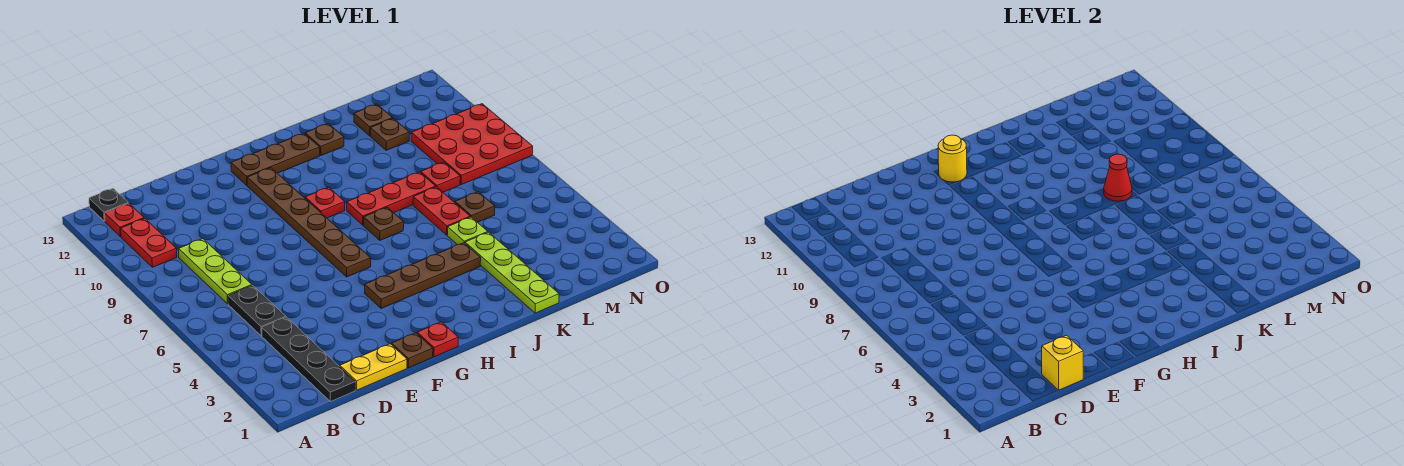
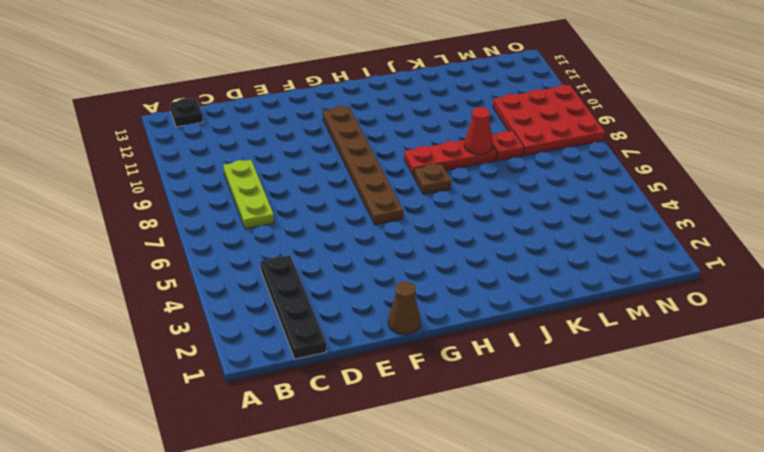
brown 1x1 cone [388,282,421,335] -> brown 1x1 plate [391,333,433,368]
none -> red 1x2 plate [121,218,177,267]
none -> red 1x1 plate [105,203,144,237]
none -> black 1x2 plate [228,285,286,336]

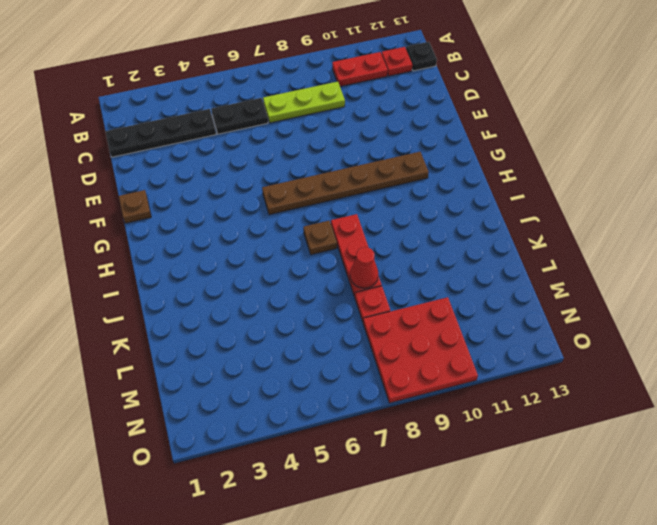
none -> yellow 1x2 plate [339,344,407,390]
none -> red 1x1 plate [417,322,458,357]
none -> brown 1x4 plate [365,243,481,309]

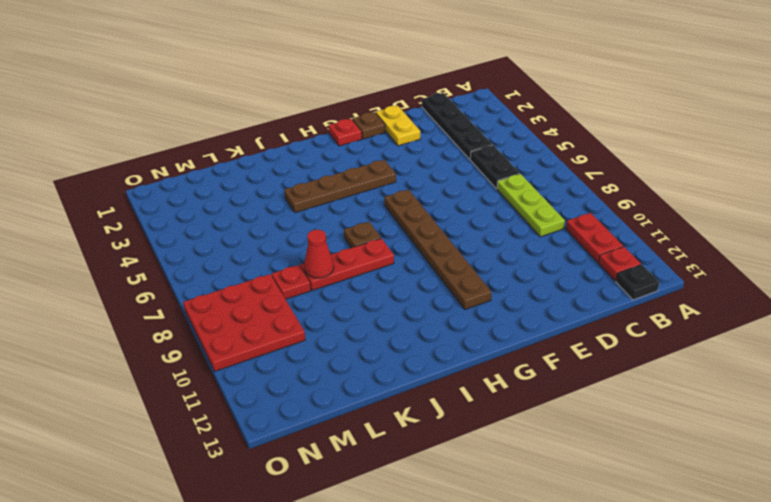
yellow 1x2 plate [376,106,420,146] -> yellow 1x2 plate turned to [339,344,407,390]
none -> brown 1x3 plate [231,133,320,185]
none -> red 1x1 plate [305,187,345,218]
none -> brown 1x1 plate [305,124,344,155]

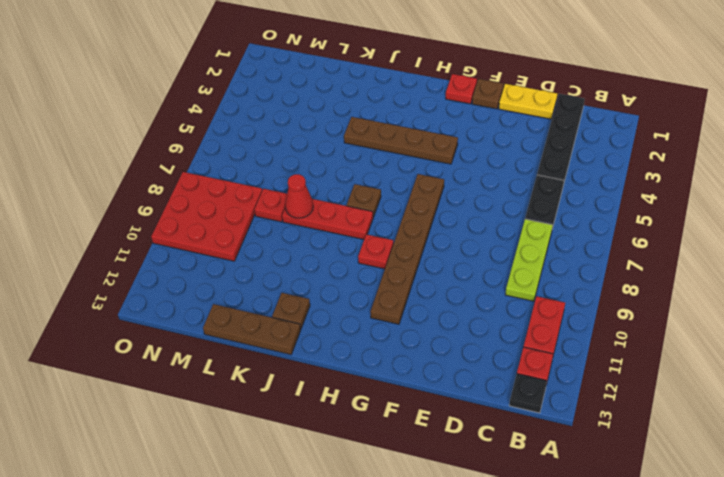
brown 1x3 plate [203,304,301,355] -> brown 1x3 plate moved to [231,133,320,185]
none -> lime 1x4 plate [465,232,559,313]
none -> lime 1x1 plate [447,217,488,245]
none -> red 1x2 plate [413,187,470,235]

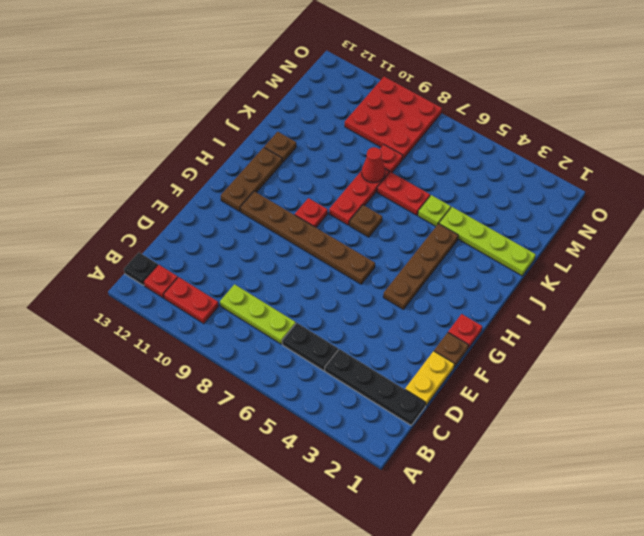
none -> brown 1x1 plate [455,192,495,222]
none -> brown 1x1 plate [370,118,409,150]
none -> brown 1x1 plate [354,104,393,136]

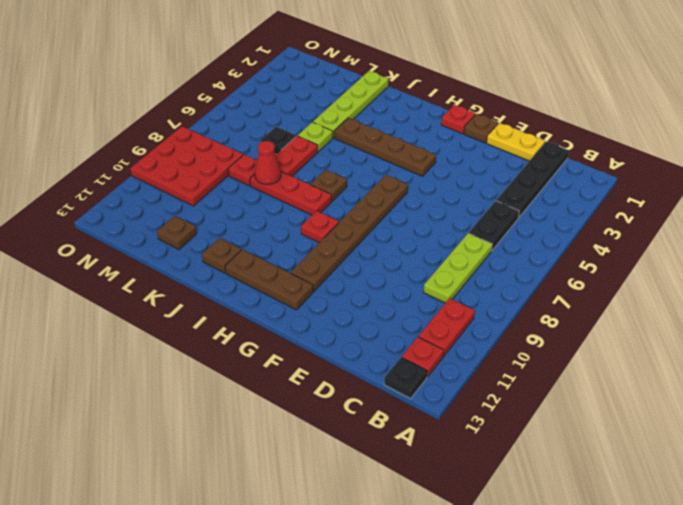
black 1x1 plate [261,127,296,154] -> brown 1x1 plate [455,192,495,222]
none -> brown 1x1 plate [370,118,409,150]
none -> yellow 1x1 brick [1042,335,1083,390]
none -> yellow 1x1 round brick [938,135,967,182]

